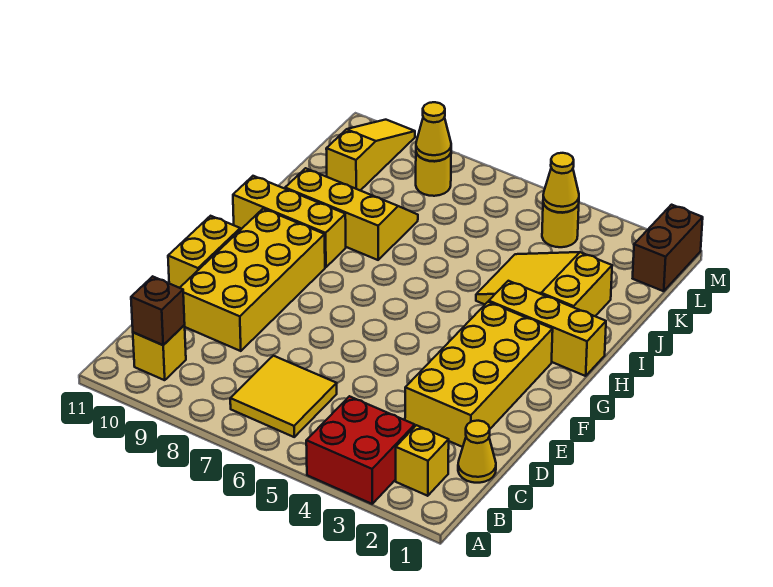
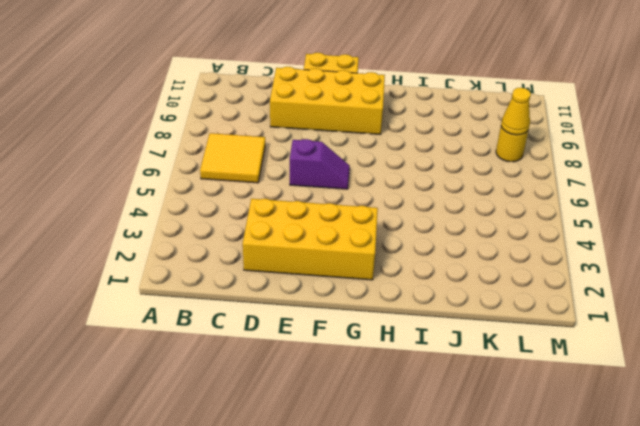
purple 1x2 slope [290,139,350,189] -> none
none -> red 2x2 brick [306,396,415,504]
none -> yellow 1x1 brick [396,425,449,496]
none -> yellow 1x1 brick [133,325,186,380]

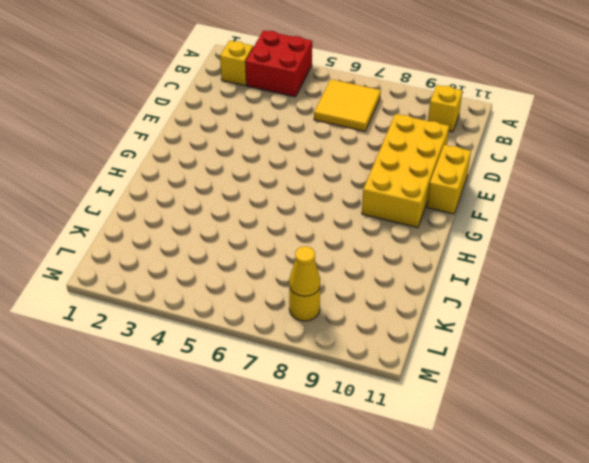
none -> yellow 1x1 cone [458,421,496,483]
none -> yellow 2x4 brick [405,302,553,447]
none -> yellow 1x3 brick [489,281,606,376]

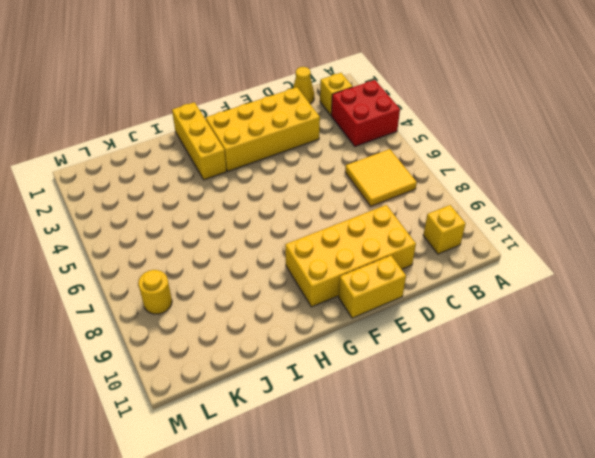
none -> yellow 1x3 brick [233,176,346,267]
none -> yellow 2x3 slope [476,252,612,316]
none -> yellow 2x3 slope [285,168,418,260]

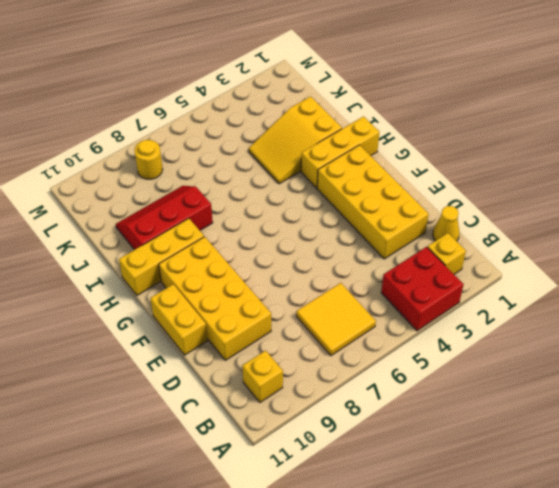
red 2x3 slope [116,186,213,250] -> yellow 2x3 slope [285,168,418,260]
none -> yellow 1x3 slope [326,120,415,190]
none -> brown 1x2 brick [633,205,703,291]
none -> yellow 1x1 round brick [542,203,579,247]

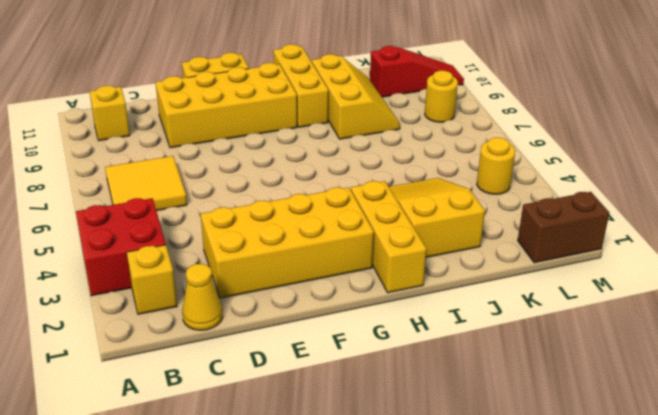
red 1x3 slope [370,46,464,97] -> yellow 1x3 slope [326,120,415,190]
none -> brown 1x1 brick [131,276,185,345]
none -> yellow 1x1 cone [543,153,579,213]
none -> yellow 1x1 cone [416,102,451,161]

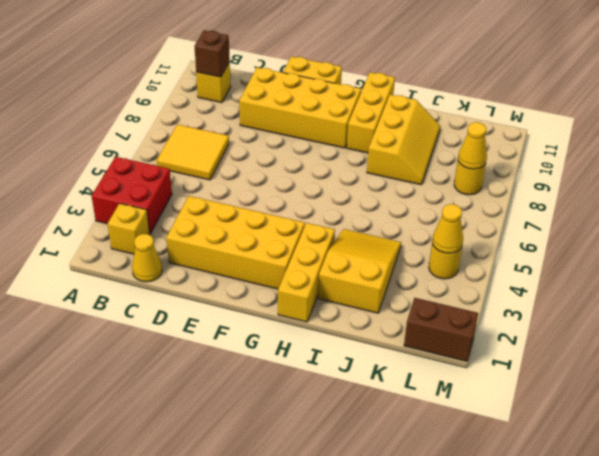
none -> yellow 1x3 slope [326,120,415,190]

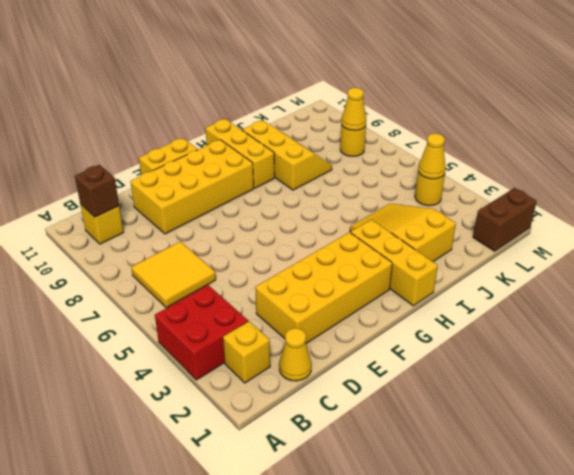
none -> yellow 1x3 slope [326,120,415,190]

